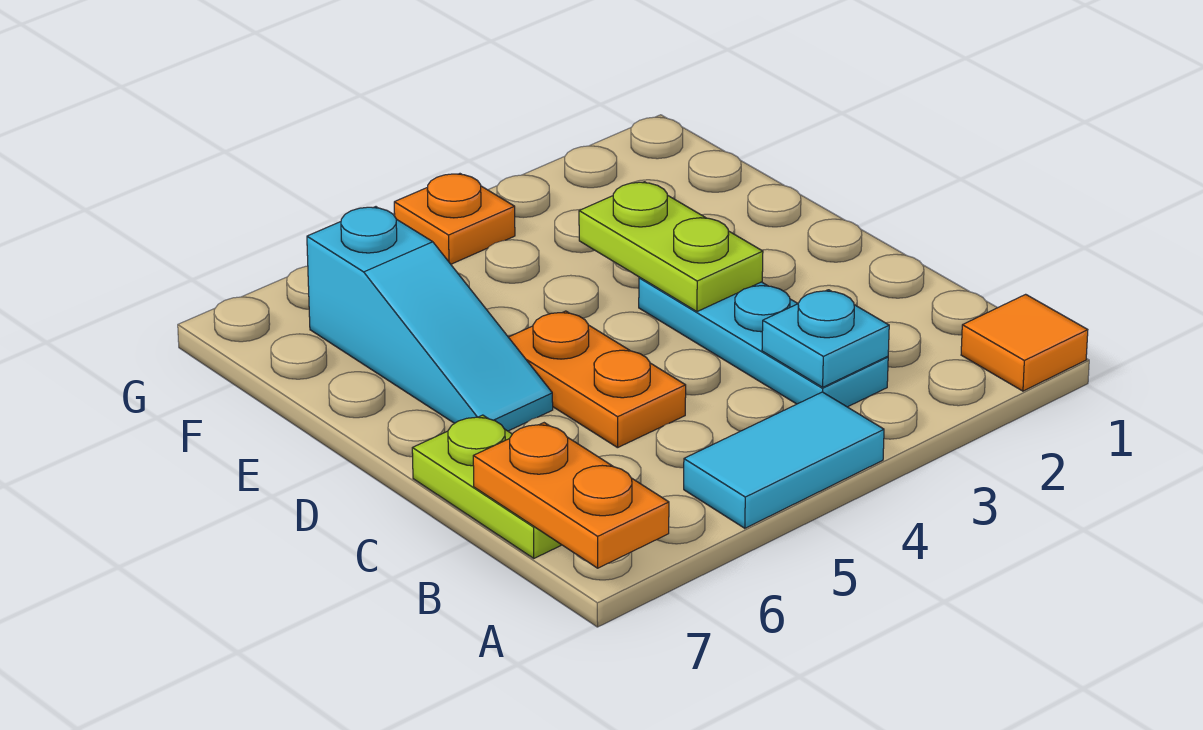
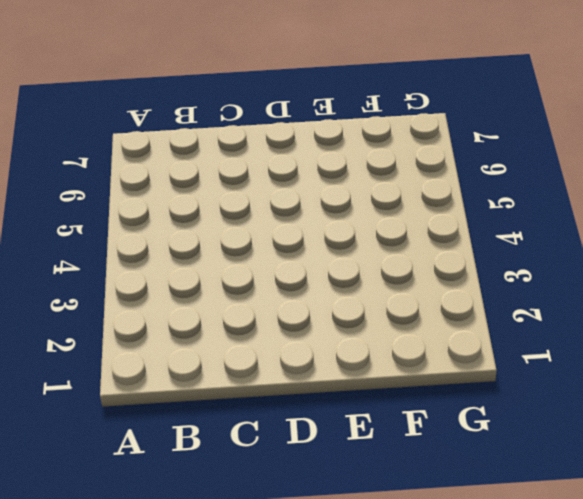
none -> orange 1x1 tile [961,294,1088,391]
none -> cyan 1x2 tile [684,392,884,528]

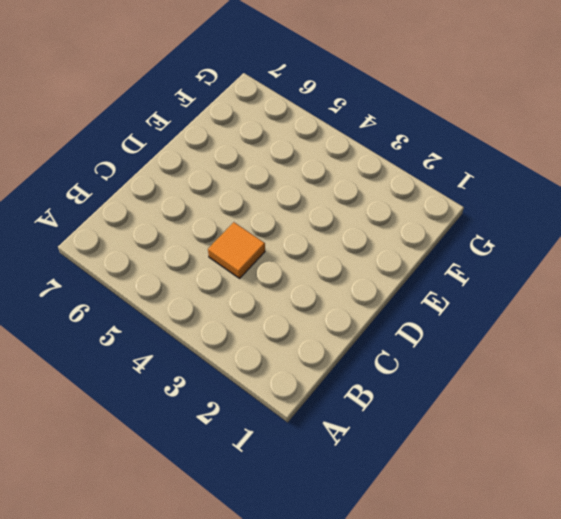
orange 1x1 tile [208,222,265,278] -> orange 1x1 tile moved to [961,294,1088,391]
none -> cyan 1x2 tile [684,392,884,528]
none -> cyan 1x3 plate [639,277,888,407]

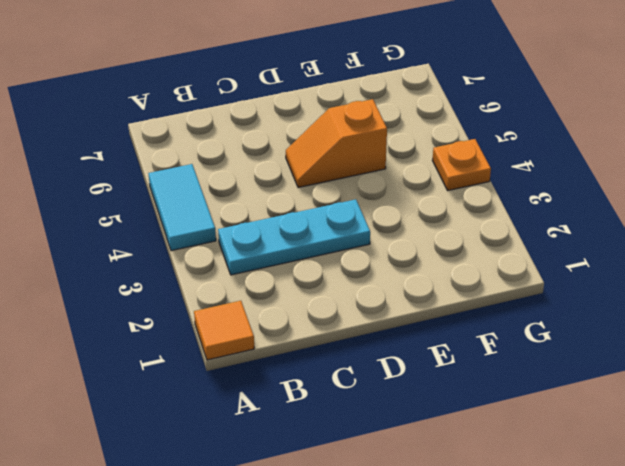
orange 1x2 slope [286,99,387,188] -> orange 1x2 plate [509,311,686,448]
none -> lime 1x2 plate [412,415,561,558]
none -> cyan 1x3 slope [307,207,553,431]

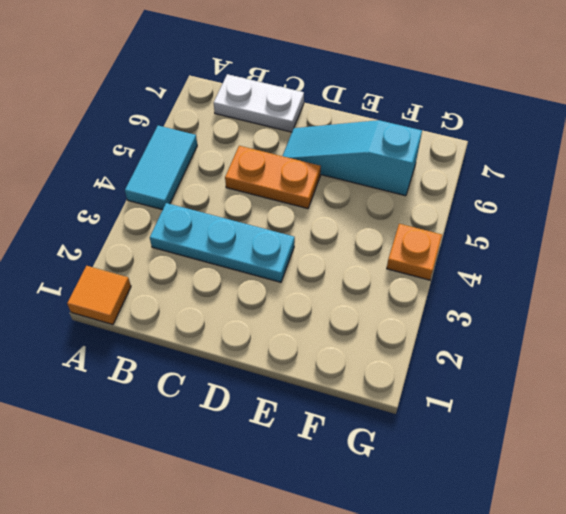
white 1x2 plate [214,74,304,132] -> lime 1x2 plate [412,415,561,558]
none -> orange 1x2 plate [473,423,669,568]
none -> cyan 1x1 plate [762,290,889,387]

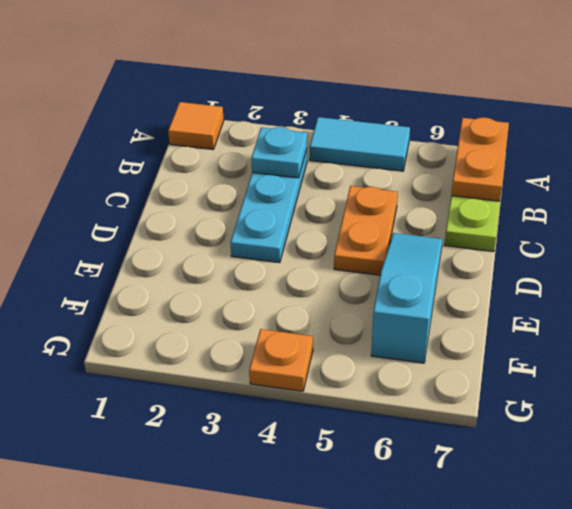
none -> lime 1x2 plate [579,182,763,312]

